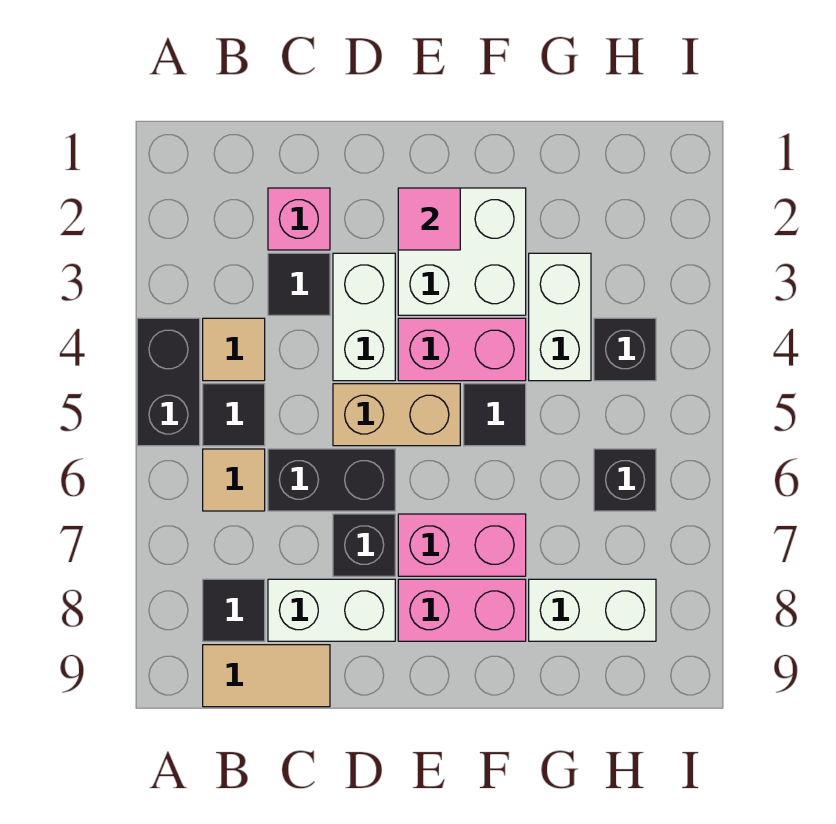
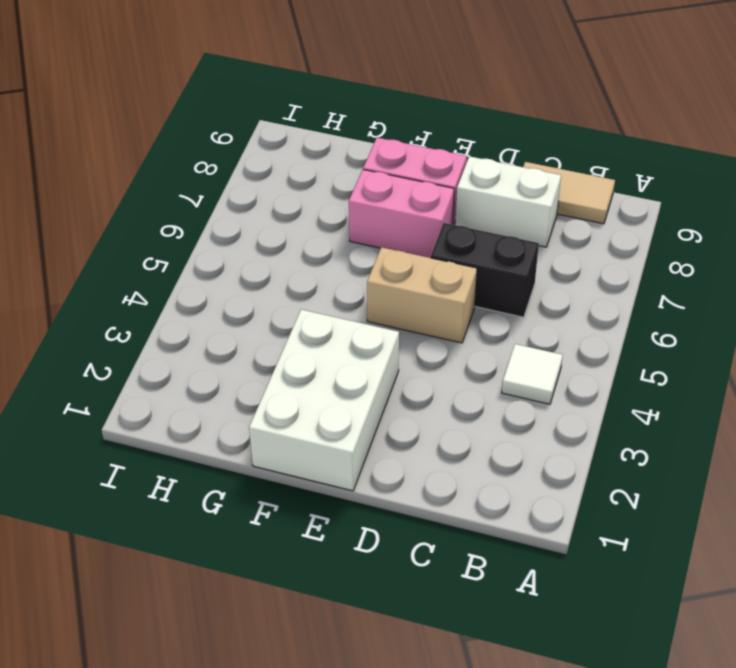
white 1x1 tile [502,344,563,404] -> tan 1x1 tile [203,318,265,381]
white 2x3 brick [249,310,399,491] -> white 2x2 brick [398,188,526,315]
none -> black 1x2 brick [137,318,200,446]
none -> black 1x1 tile [203,384,265,446]
none -> tan 1x1 tile [203,449,265,511]

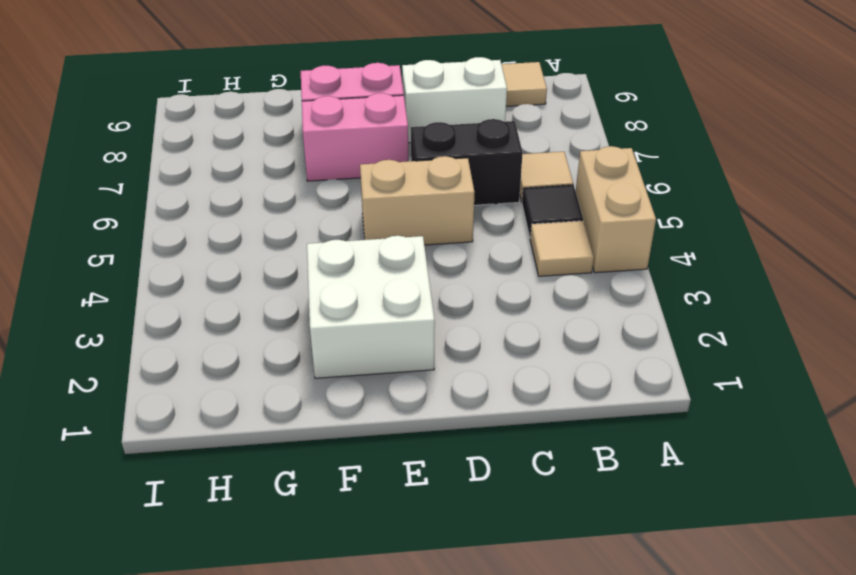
tan 1x2 brick [576,146,656,273] -> black 1x2 brick [137,318,200,446]
none -> black 1x1 tile [203,579,265,641]
none -> pink 1x1 brick [268,188,330,250]
none -> black 1x1 tile [268,253,330,315]

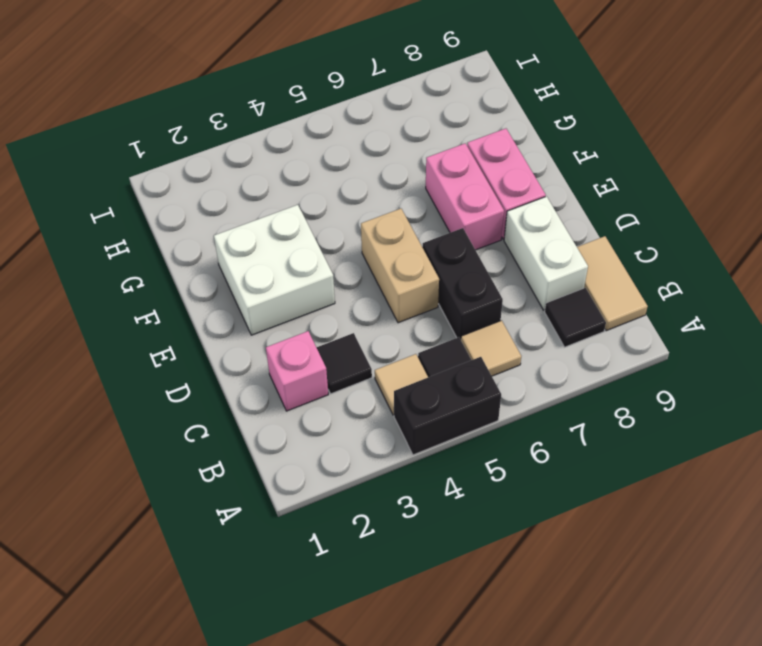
none -> white 1x2 brick [333,253,395,381]
none -> black 1x1 brick [333,514,395,576]
none -> pink 1x2 brick [398,318,526,381]

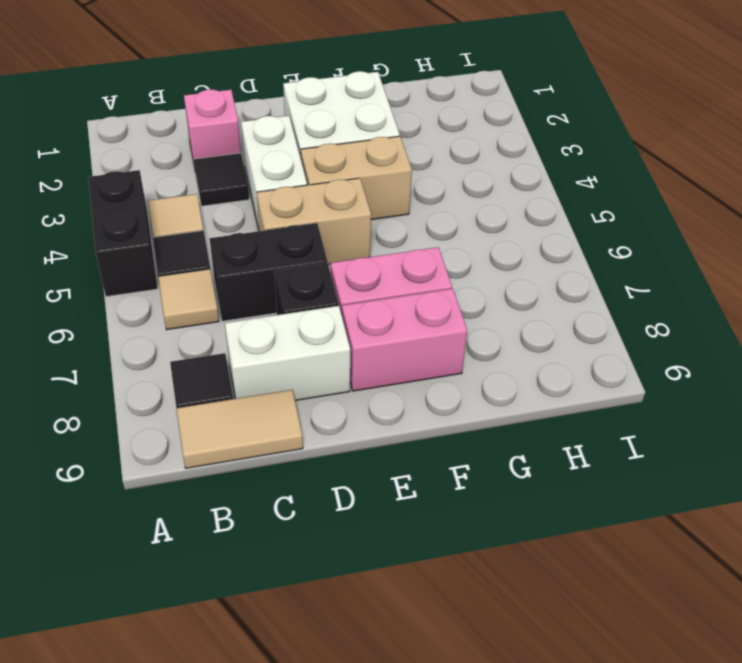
tan 1x2 brick [301,136,412,220] -> pink 1x2 brick [398,318,526,381]
none -> black 1x1 tile [464,384,526,446]
none -> white 1x2 brick [529,253,591,381]
none -> white 1x2 brick [529,579,656,641]

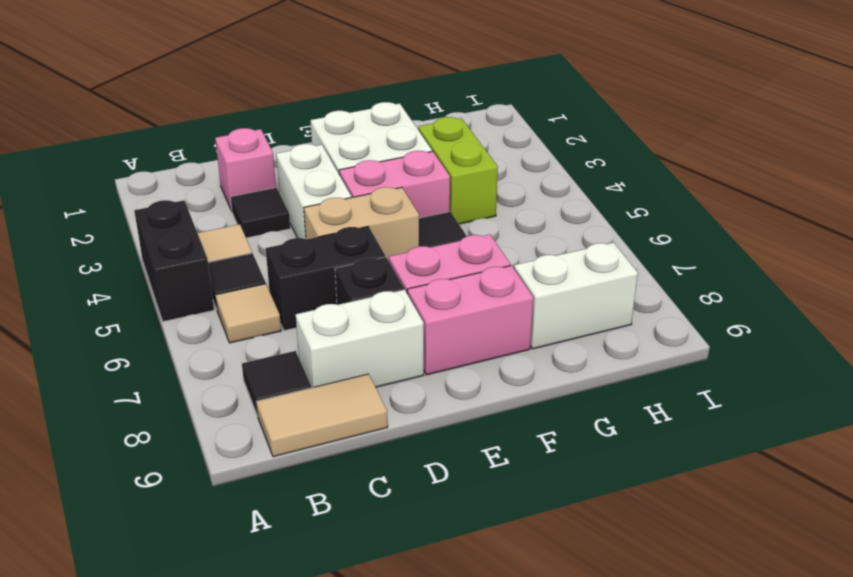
lime 1x2 brick [418,117,498,224] -> white 1x2 brick [529,253,591,381]
none -> black 1x1 brick [594,318,656,381]
none -> black 1x1 brick [594,449,656,511]
none -> pink 1x1 tile [398,188,460,250]

